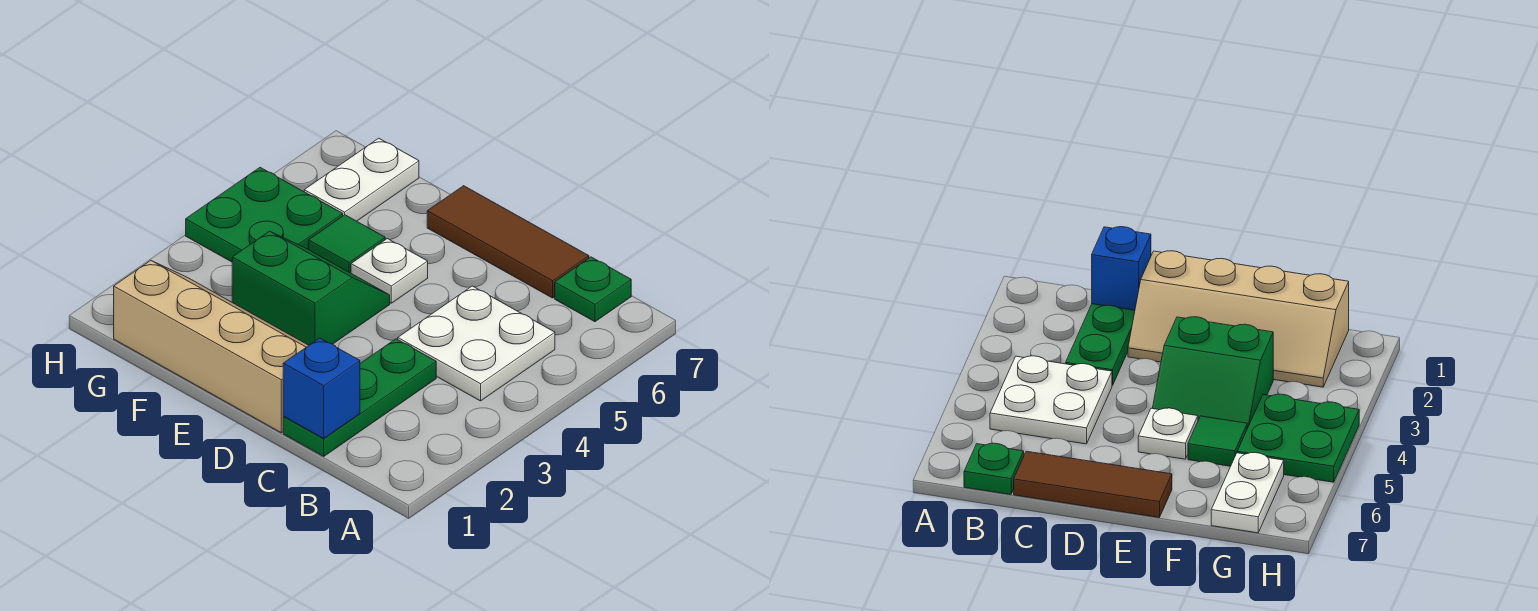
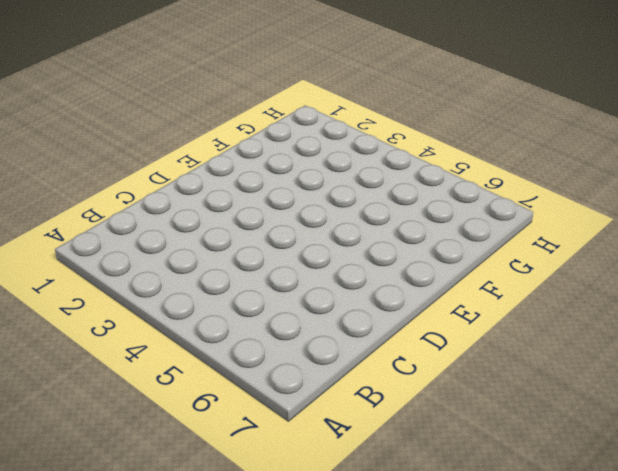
none -> white 2x2 plate [398,286,555,401]
none -> green 1x1 plate [555,257,631,322]

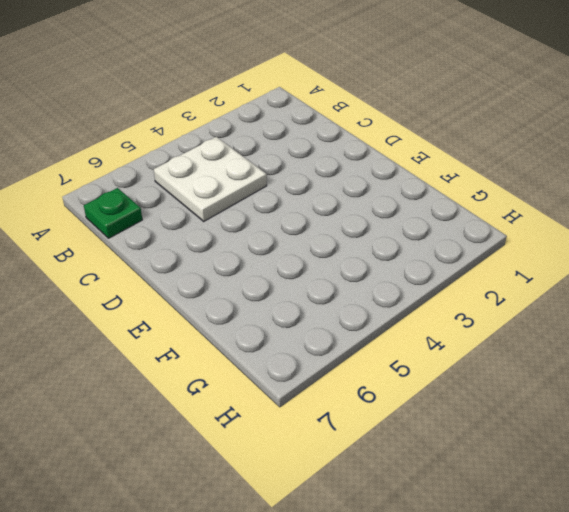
none -> green 1x3 plate [283,339,436,456]
none -> brown 1x3 tile [427,186,589,298]

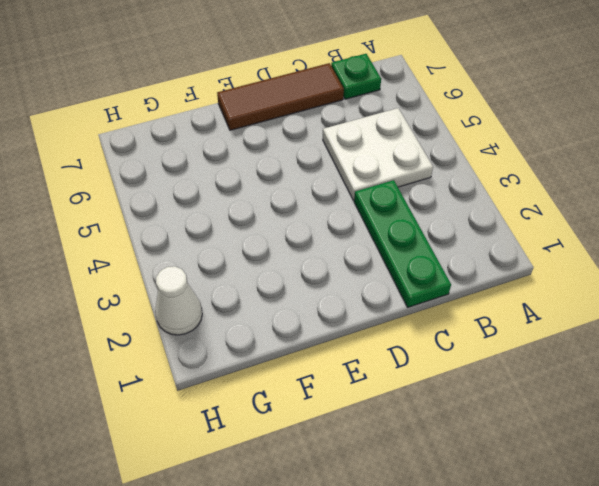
white 1x1 cone [155,266,202,335] -> none
none -> tan 2x4 slope [114,261,309,433]
none -> green 2x2 slope [232,231,390,345]

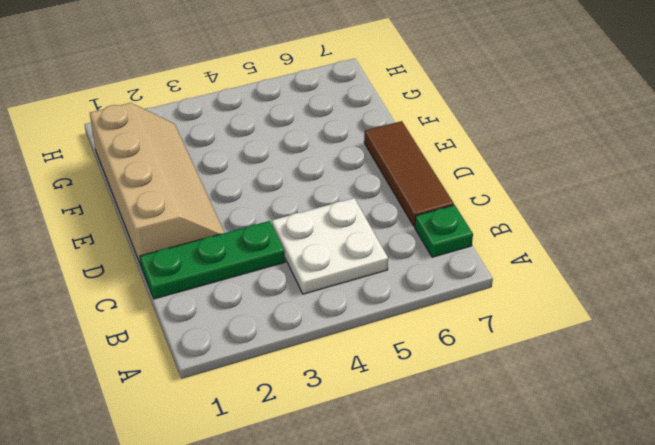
none -> green 2x2 slope [232,231,390,345]
none -> white 1x1 plate [351,239,428,303]

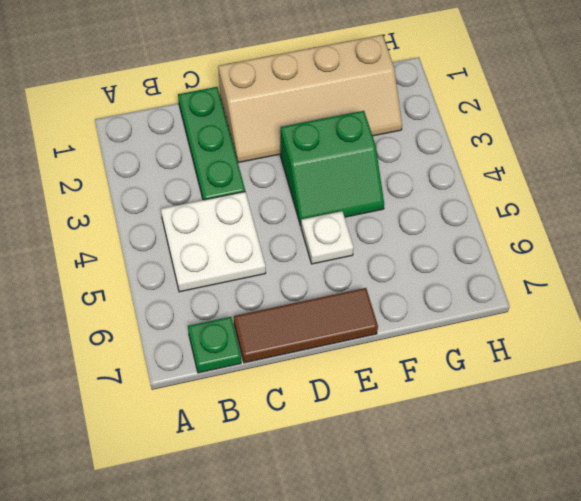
none -> green 1x1 tile [309,215,385,273]
none -> green 2x2 plate [186,168,343,262]

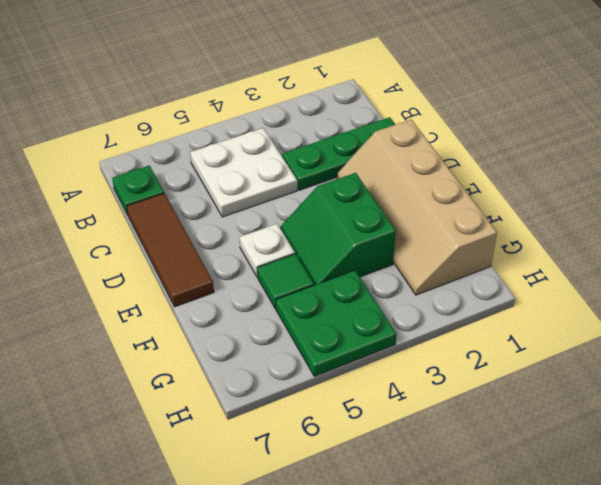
none -> white 1x2 plate [304,138,419,221]
none -> blue 1x1 brick [283,338,360,438]

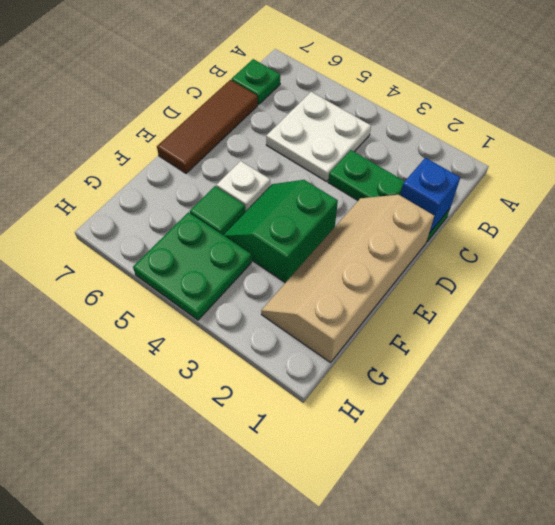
none -> white 1x2 plate [304,138,419,221]

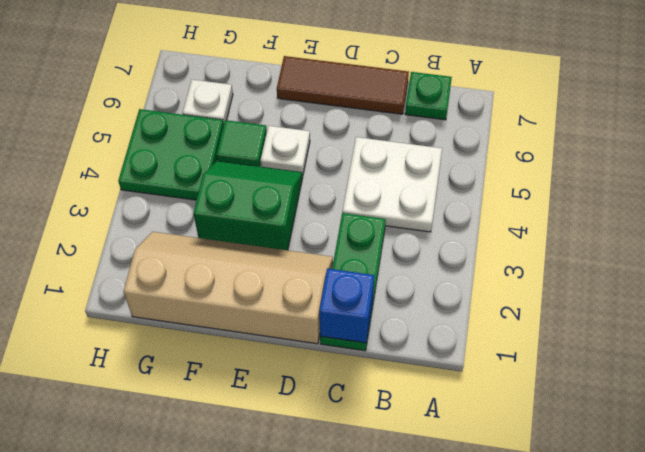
white 1x1 plate [182,80,233,124] -> white 1x2 plate [304,138,419,221]

